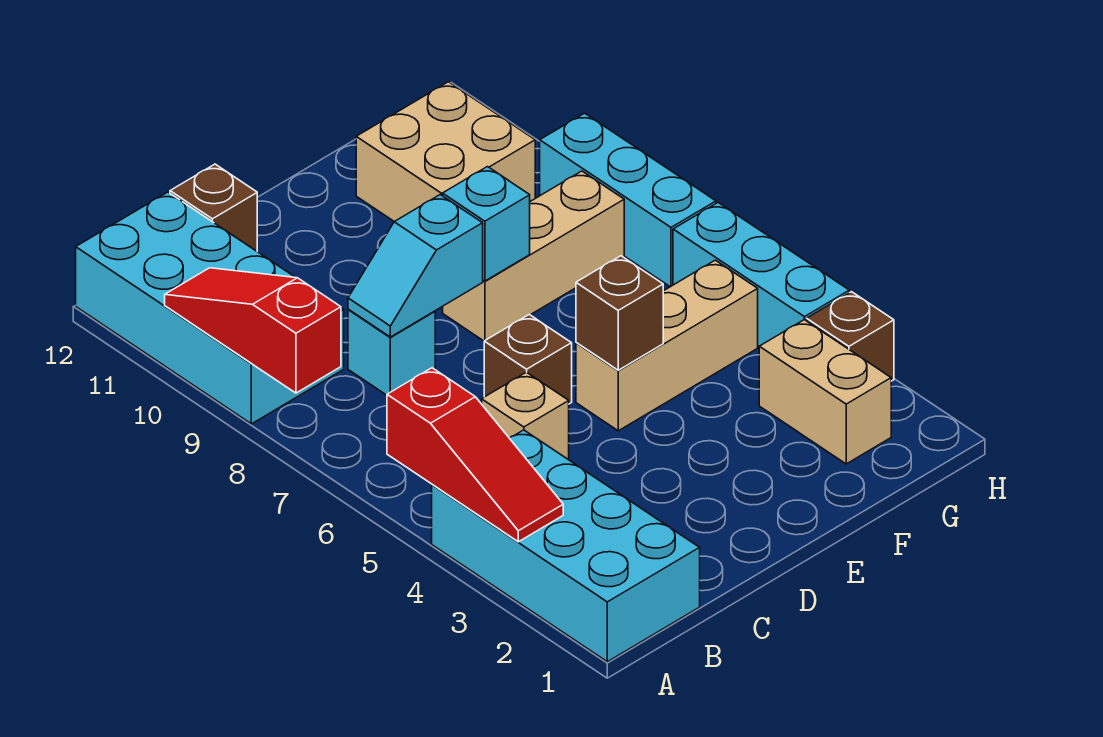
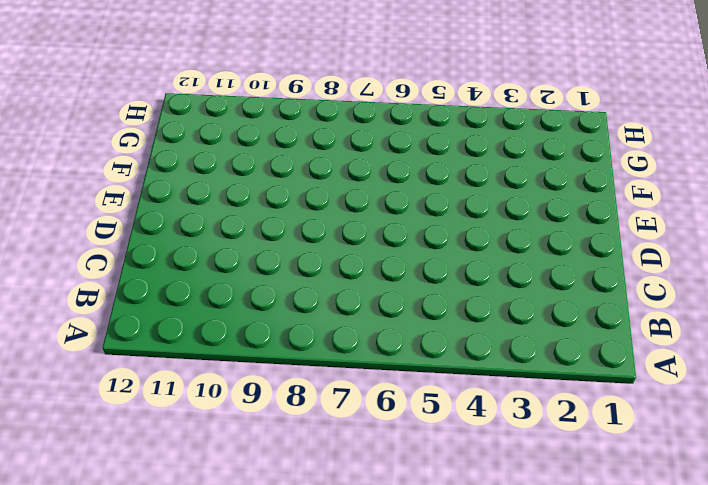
none -> cyan 2x4 brick [432,430,700,662]
none -> cyan 2x4 brick [76,192,344,424]
none -> tan 1x1 brick [482,372,569,460]

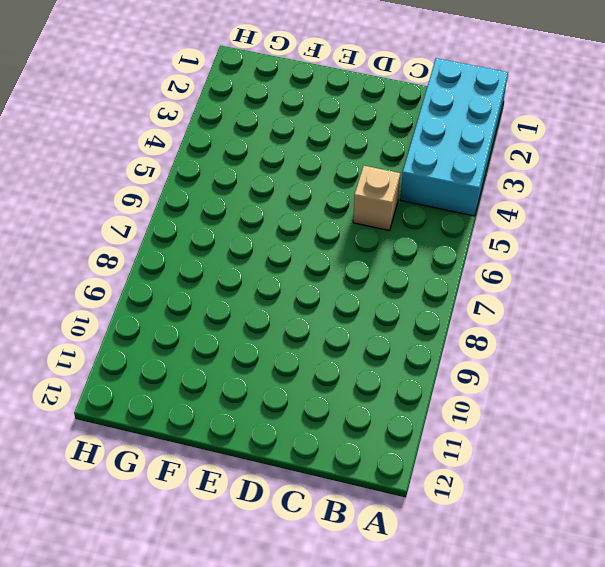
none -> cyan 2x4 brick [76,192,344,424]
none -> cyan 1x1 brick [348,309,435,395]
none -> brown 1x1 brick [170,164,257,251]

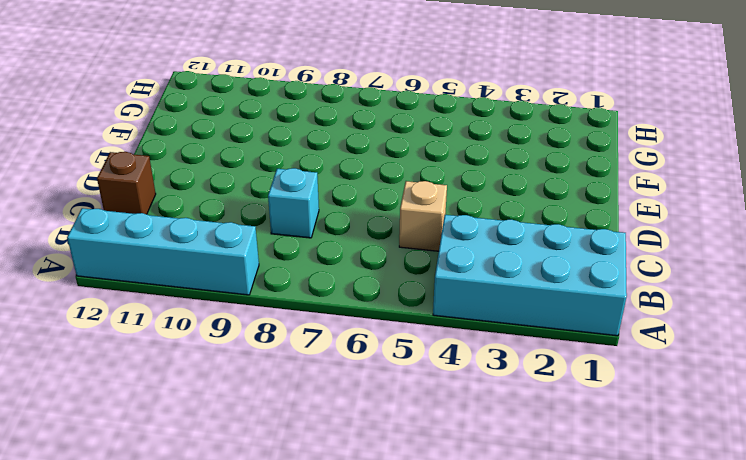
cyan 1x4 brick [67,208,259,295] -> cyan 2x4 brick [76,192,344,424]
none -> brown 1x1 brick [484,315,572,404]
none -> tan 1x3 brick [576,260,758,431]
none -> tan 1x3 brick [443,171,624,341]

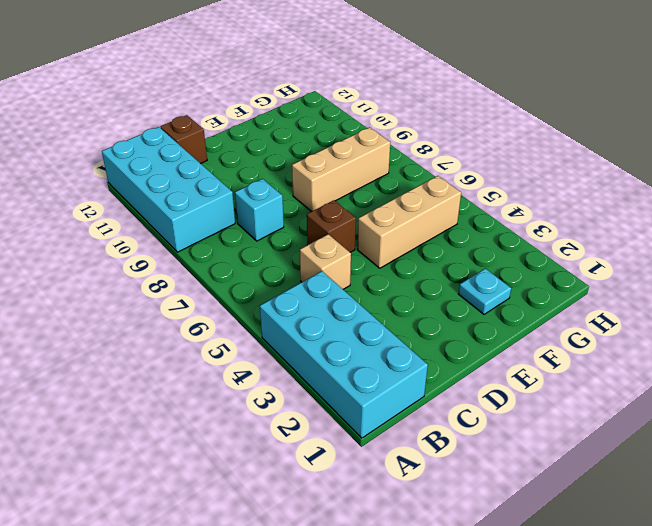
cyan 1x1 plate [458,268,511,314] -> none
none -> tan 2x2 brick [356,82,535,222]
none -> tan 1x2 brick [759,320,891,464]
none -> brown 1x1 brick [807,292,894,381]

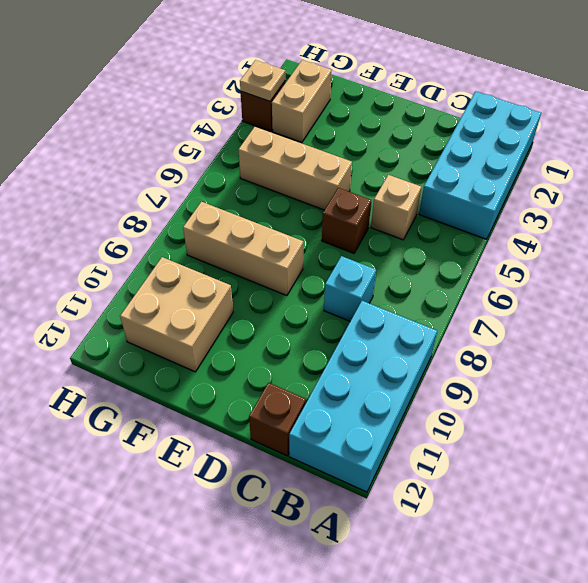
tan 1x1 plate [240,60,285,101] -> none
none -> cyan 1x3 brick [673,203,849,346]
none -> cyan 1x3 brick [540,113,716,287]
none -> red 1x3 slope [387,368,563,542]

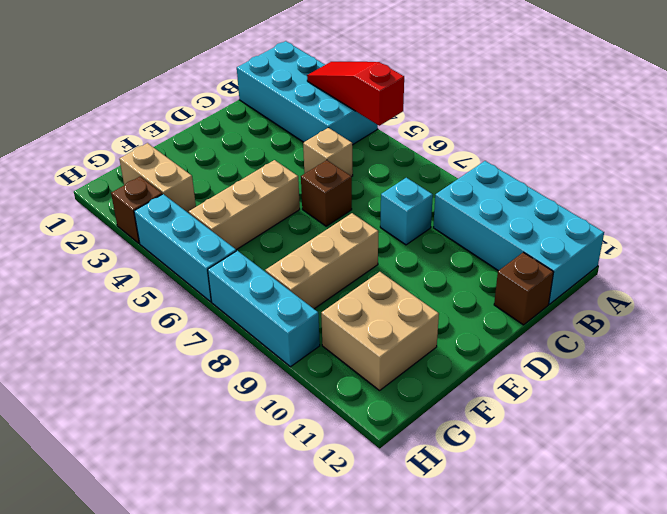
none -> red 1x3 slope [165,268,341,393]
none -> cyan 1x2 slope [348,195,483,337]
none -> brown 1x1 brick [576,256,663,370]

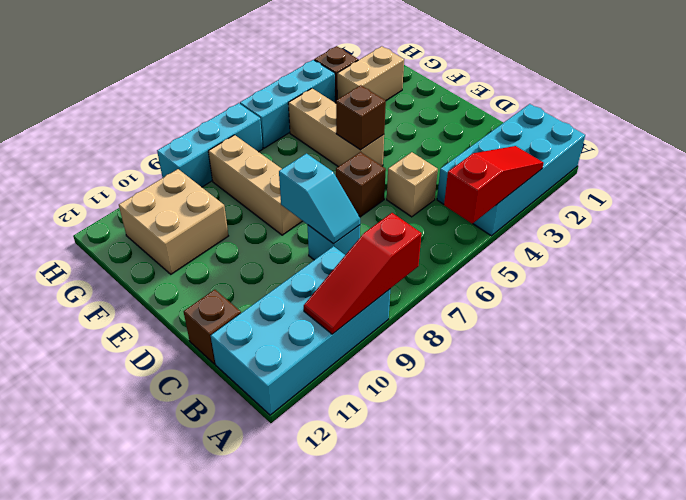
none -> cyan 1x1 brick [443,167,530,281]

